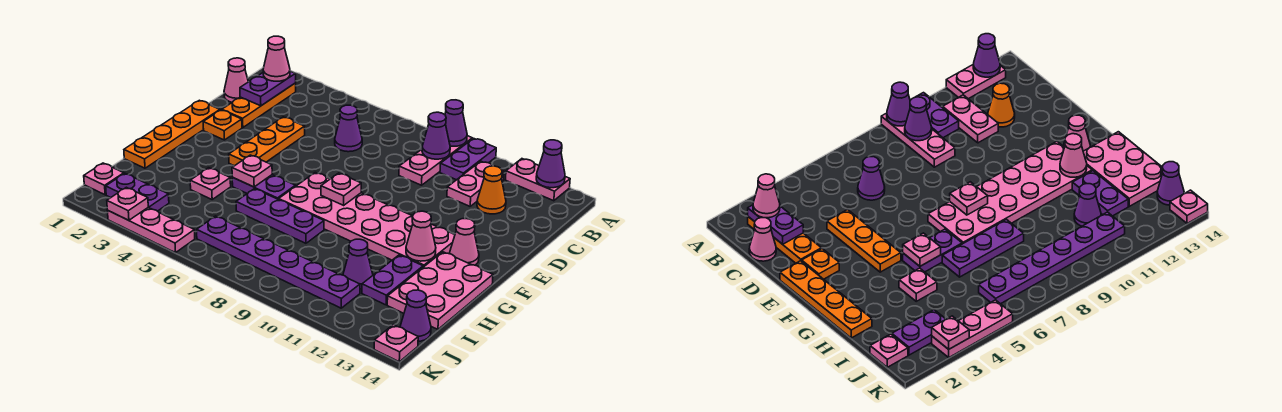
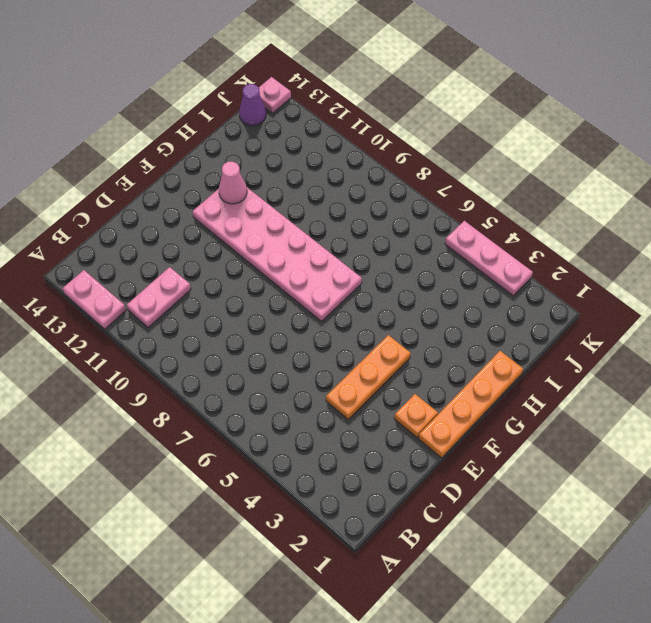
none -> pink 1x3 plate [399,136,472,185]
none -> purple 1x2 plate [440,138,496,180]
none -> orange 1x3 plate [222,83,296,128]
none -> pink 1x1 cone [224,58,248,102]

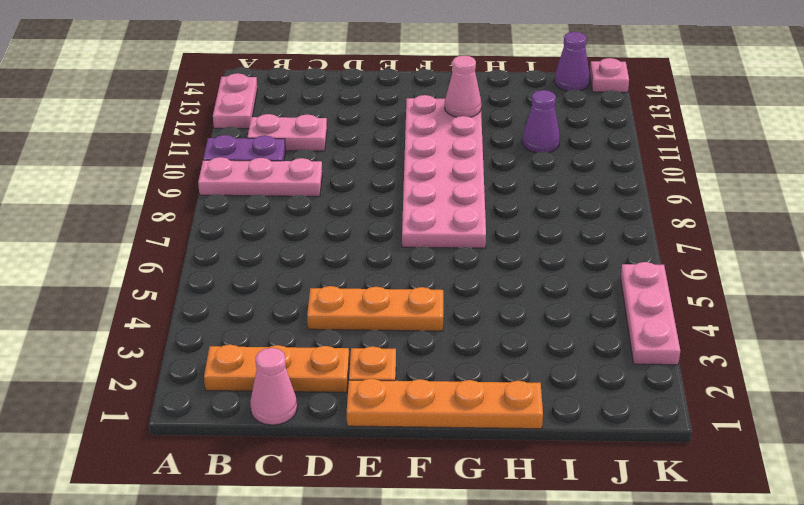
none -> purple 1x1 cone [335,105,362,152]
none -> orange 1x1 cone [477,166,506,214]
none -> pink 1x1 cone [449,219,479,265]
none -> purple 1x2 plate [232,175,295,199]

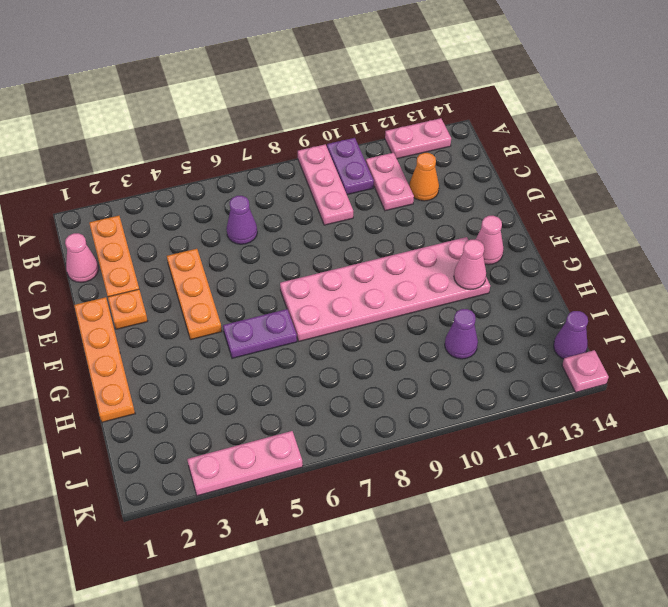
none -> pink 2x3 plate [387,252,493,329]
none -> pink 1x1 plate [190,168,231,199]
none -> purple 1x3 plate [236,189,324,243]
none -> purple 1x2 plate [362,255,423,305]

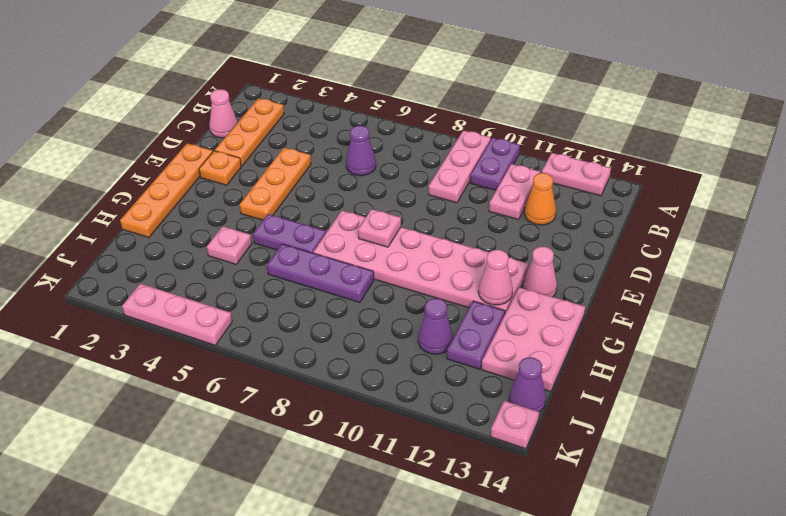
none -> pink 1x1 plate [84,163,124,195]
none -> purple 1x2 plate [106,174,169,211]
none -> purple 1x6 plate [197,216,360,308]
none -> purple 1x1 cone [445,100,467,146]

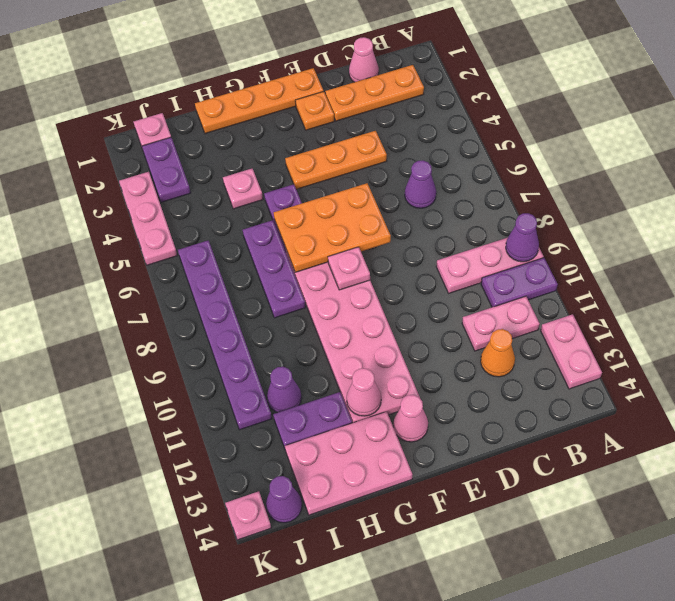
orange 2x3 plate [274,183,391,272] -> none
none -> purple 1x1 cone [536,140,565,188]
none -> purple 1x2 plate [240,71,296,106]
none -> purple 1x1 cone [422,112,450,159]
none -> pink 1x1 plate [232,155,272,187]

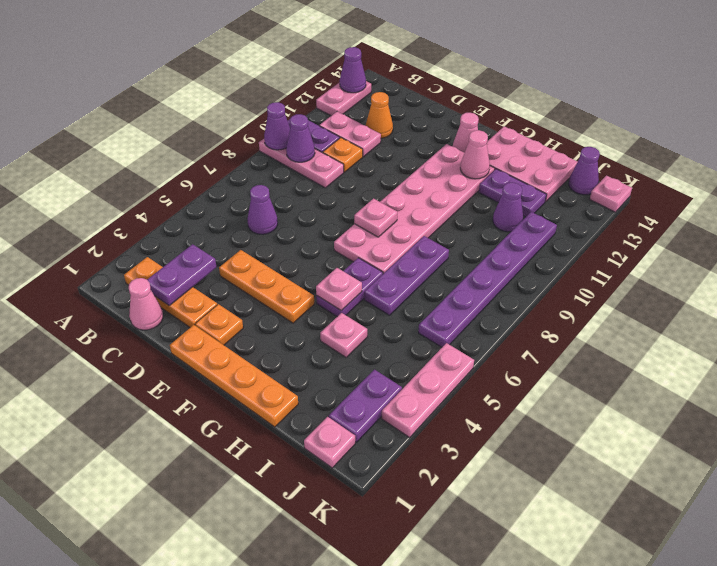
purple 1x2 plate [147,244,216,305] -> purple 1x2 plate turned to [240,71,296,106]
orange 1x1 plate [323,138,363,172] -> none
none -> pink 1x1 plate [107,187,148,220]
none -> pink 1x1 cone [263,36,290,81]

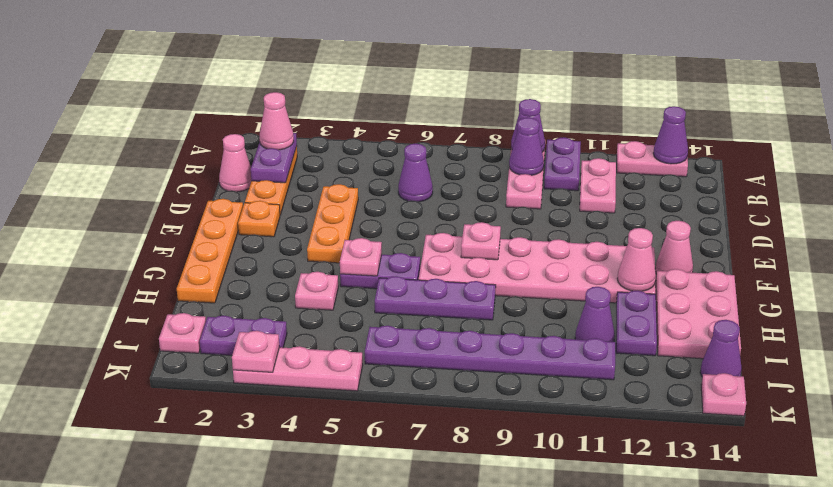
none -> orange 1x1 cone [477,166,506,214]

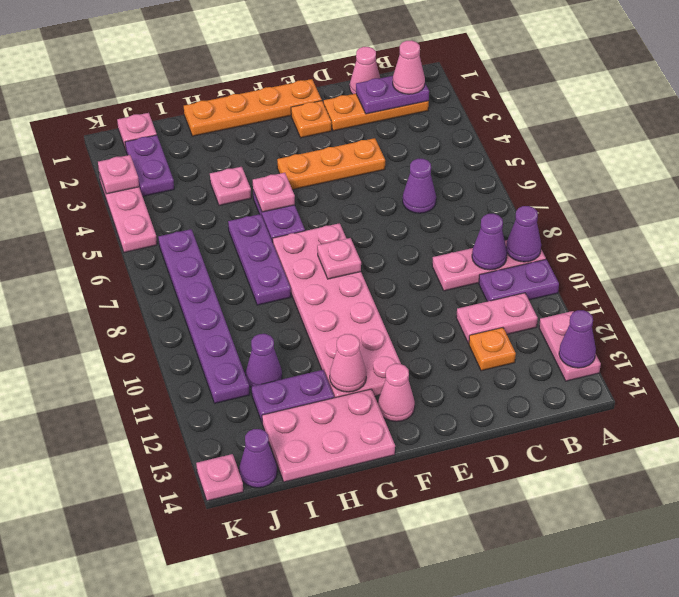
orange 1x1 plate [469,328,516,371] -> orange 1x1 cone [477,166,506,214]

